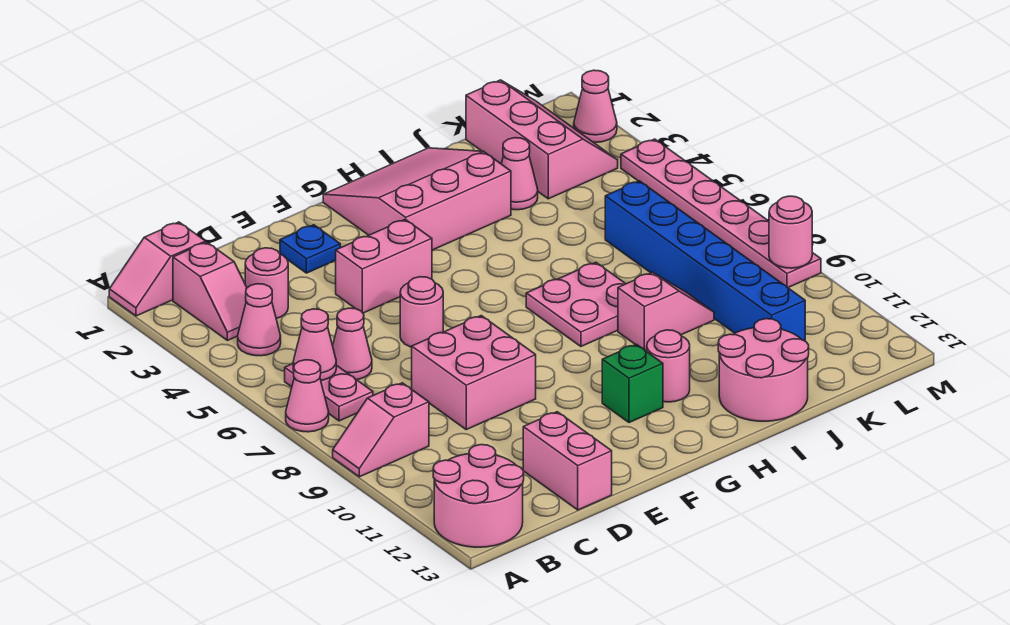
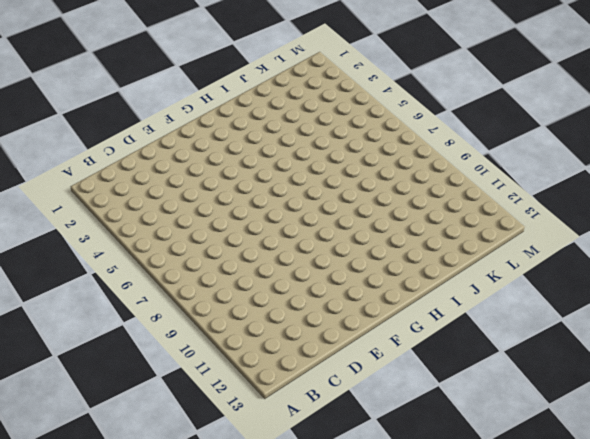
none -> pink 1x2 slope [109,222,206,316]
none -> pink 1x1 cone [286,360,329,432]
none -> pink 1x2 slope [333,383,429,477]

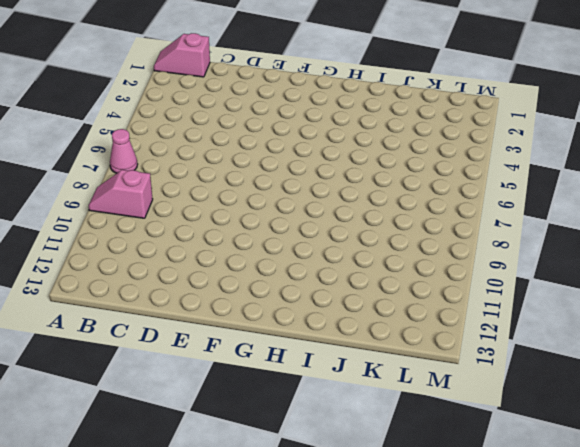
none -> pink 2x2 round brick [433,445,524,547]
none -> pink 1x2 slope [173,242,247,340]
none -> pink 1x1 cone [238,284,281,356]

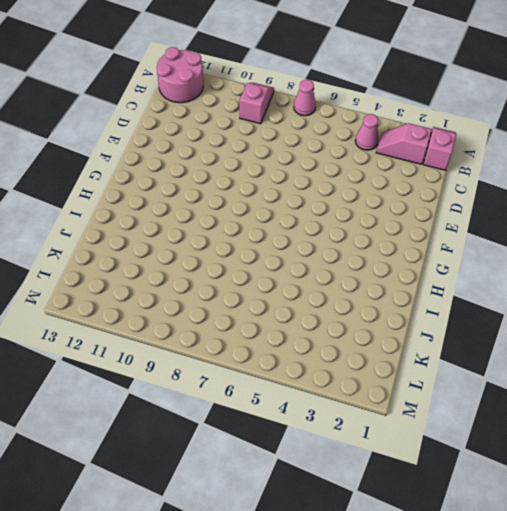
none -> pink 1x2 plate [285,364,373,421]
none -> pink 1x1 round brick [245,248,288,319]
none -> pink 1x1 cone [333,308,372,380]

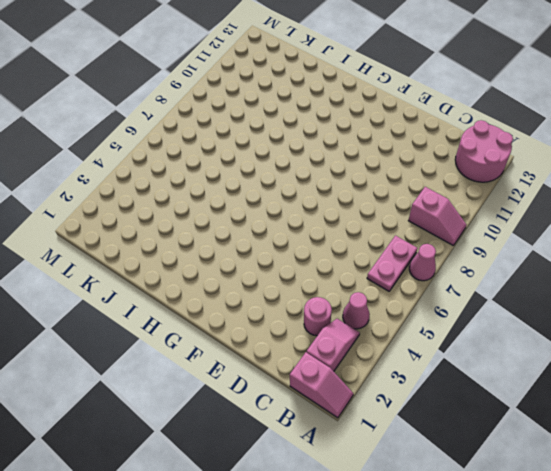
none -> pink 1x1 cone [333,308,372,380]
none -> pink 2x2 brick [412,316,536,429]
none -> pink 1x2 brick [523,412,612,510]

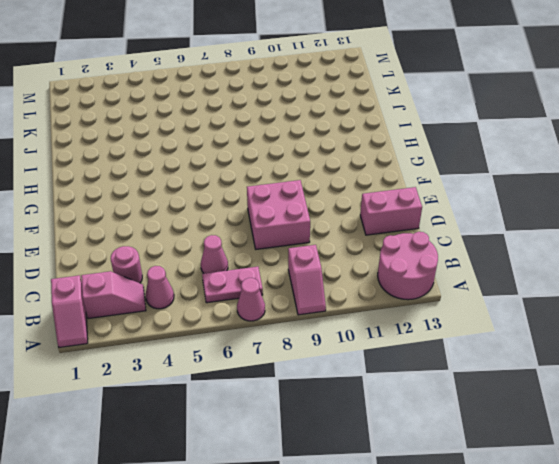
none -> blue 1x1 plate [280,225,340,273]
none -> pink 1x2 brick [336,219,432,313]
none -> pink 1x1 round brick [400,277,443,347]

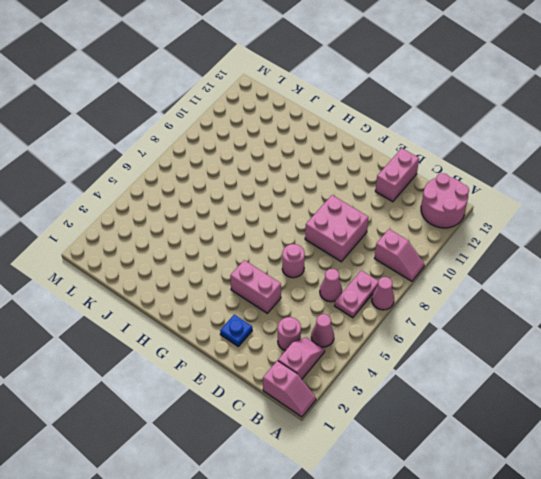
none -> pink 3x3 slope [323,148,511,250]
none -> green 1x1 brick [602,344,663,423]
none -> pink 2x2 plate [526,262,625,346]

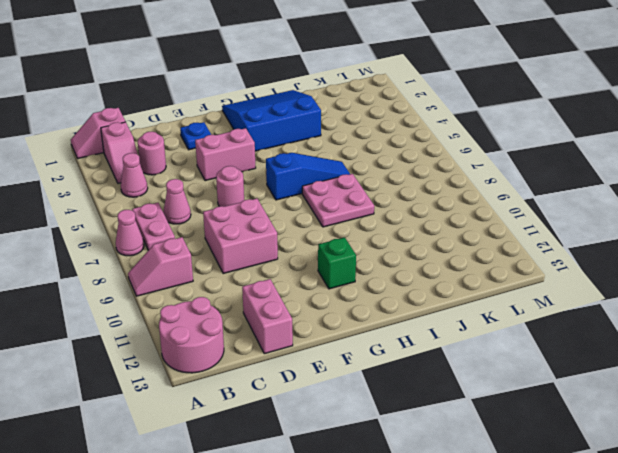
blue 3x3 slope [222,90,321,151] -> pink 3x3 slope [323,148,511,250]
blue 1x3 slope [266,153,350,200] -> none
none -> pink 1x1 round brick [647,330,690,402]
none -> pink 1x2 slope [618,272,714,351]
none -> pink 2x2 round brick [718,319,809,421]

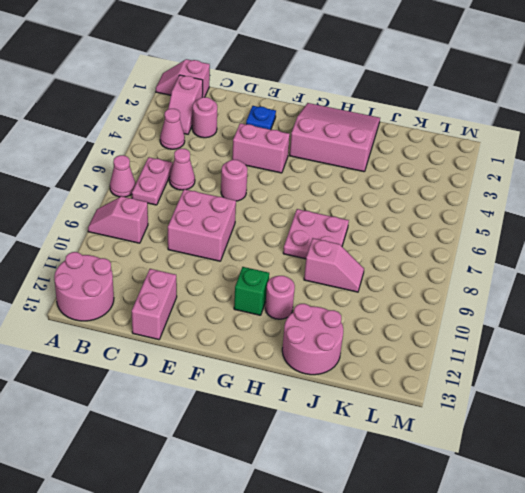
none -> pink 1x1 cone [501,138,538,210]
none -> pink 2x3 slope [466,80,618,199]
none -> blue 1x6 brick [605,181,805,341]

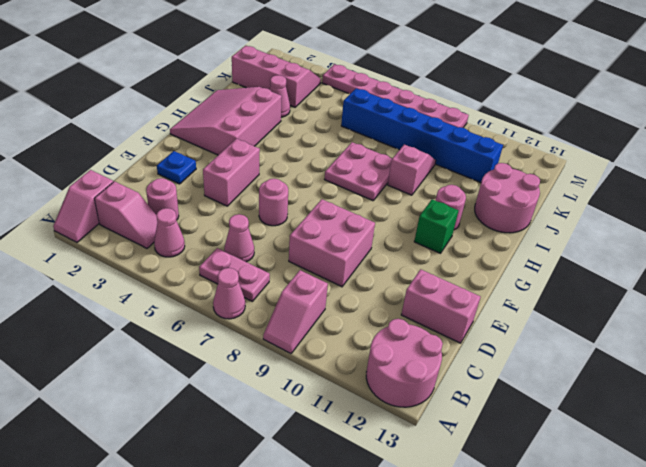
none -> pink 1x1 cone [574,70,617,142]
none -> pink 1x1 cone [293,309,336,380]
none -> pink 1x1 round brick [769,196,812,268]

